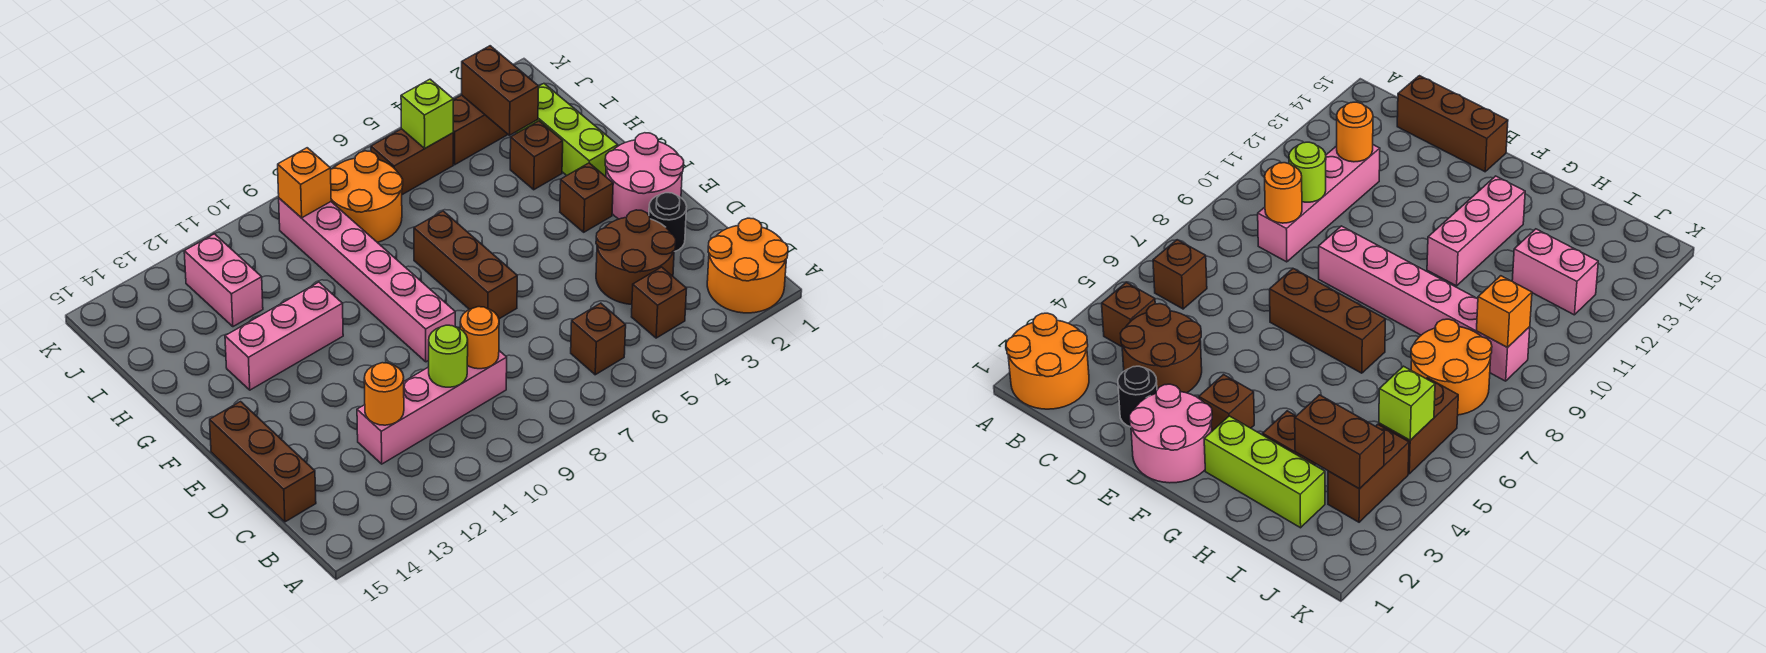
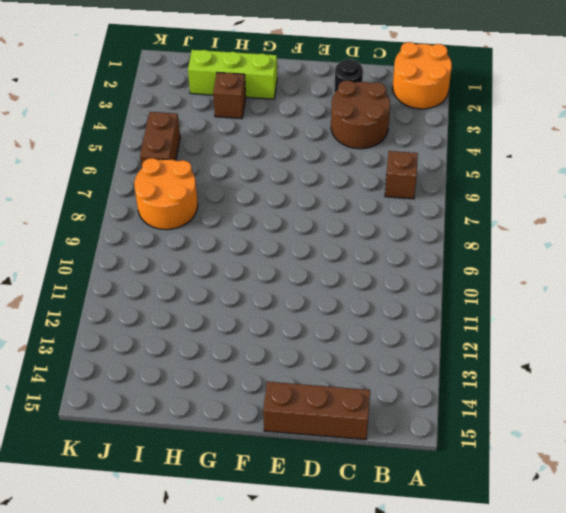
none -> brown 1x1 brick [632,267,687,338]
none -> pink 1x4 brick [357,351,507,464]
none -> pink 2x2 round brick [605,133,684,219]

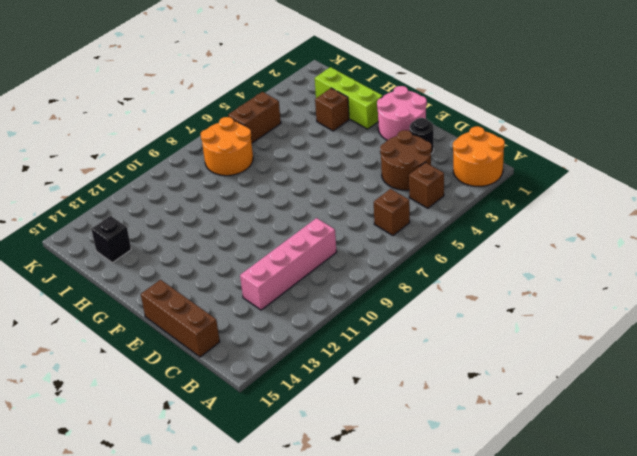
black 1x1 brick [91,216,131,263] -> none
none -> brown 1x3 brick [414,211,517,319]
none -> pink 1x6 brick [279,198,455,362]
none -> brown 1x1 brick [560,163,613,232]

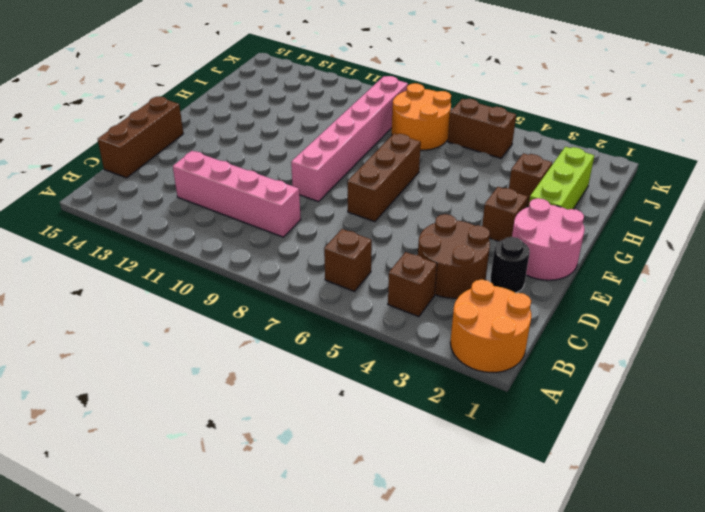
none -> pink 1x3 brick [225,282,343,390]
none -> pink 1x2 brick [184,234,263,327]
none -> brown 1x2 brick [453,95,508,165]

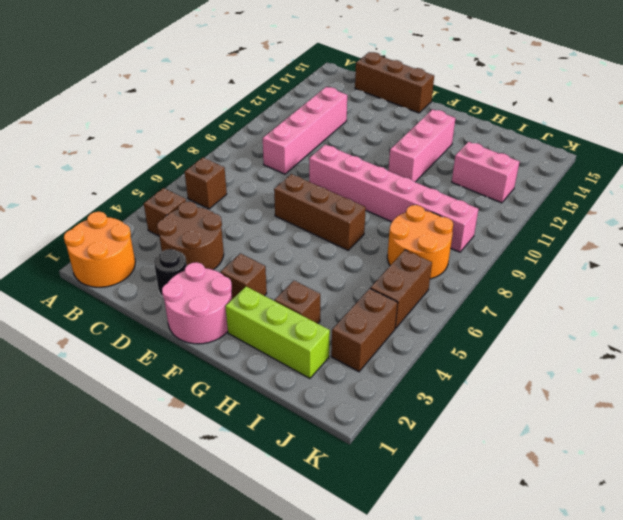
none -> orange 1x1 round brick [460,307,499,369]
none -> lime 1x1 round brick [429,325,468,387]
none -> orange 1x1 round brick [364,363,404,425]

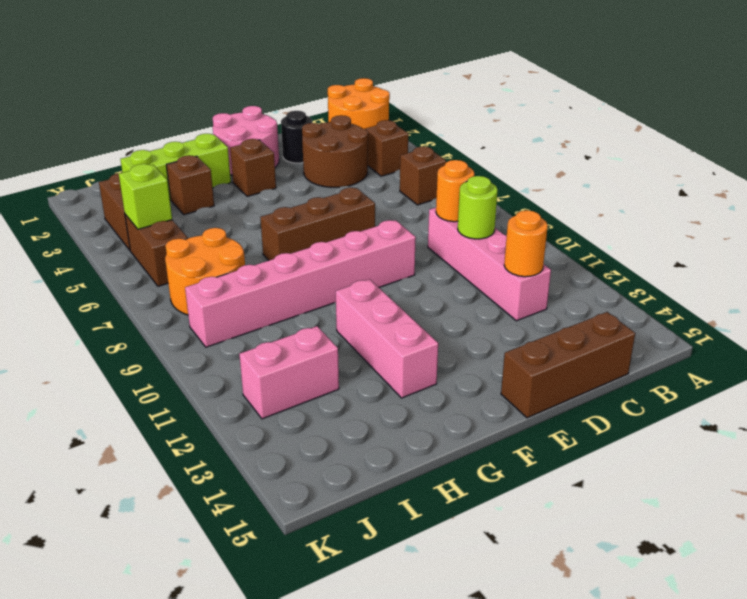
none -> brown 1x2 brick [462,46,539,135]
none -> orange 1x1 brick [278,148,331,218]

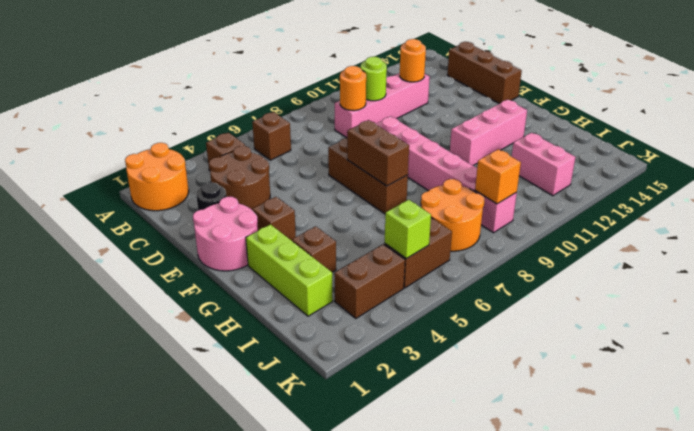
brown 1x2 brick [347,120,409,186] -> brown 1x2 brick moved to [462,46,539,135]

